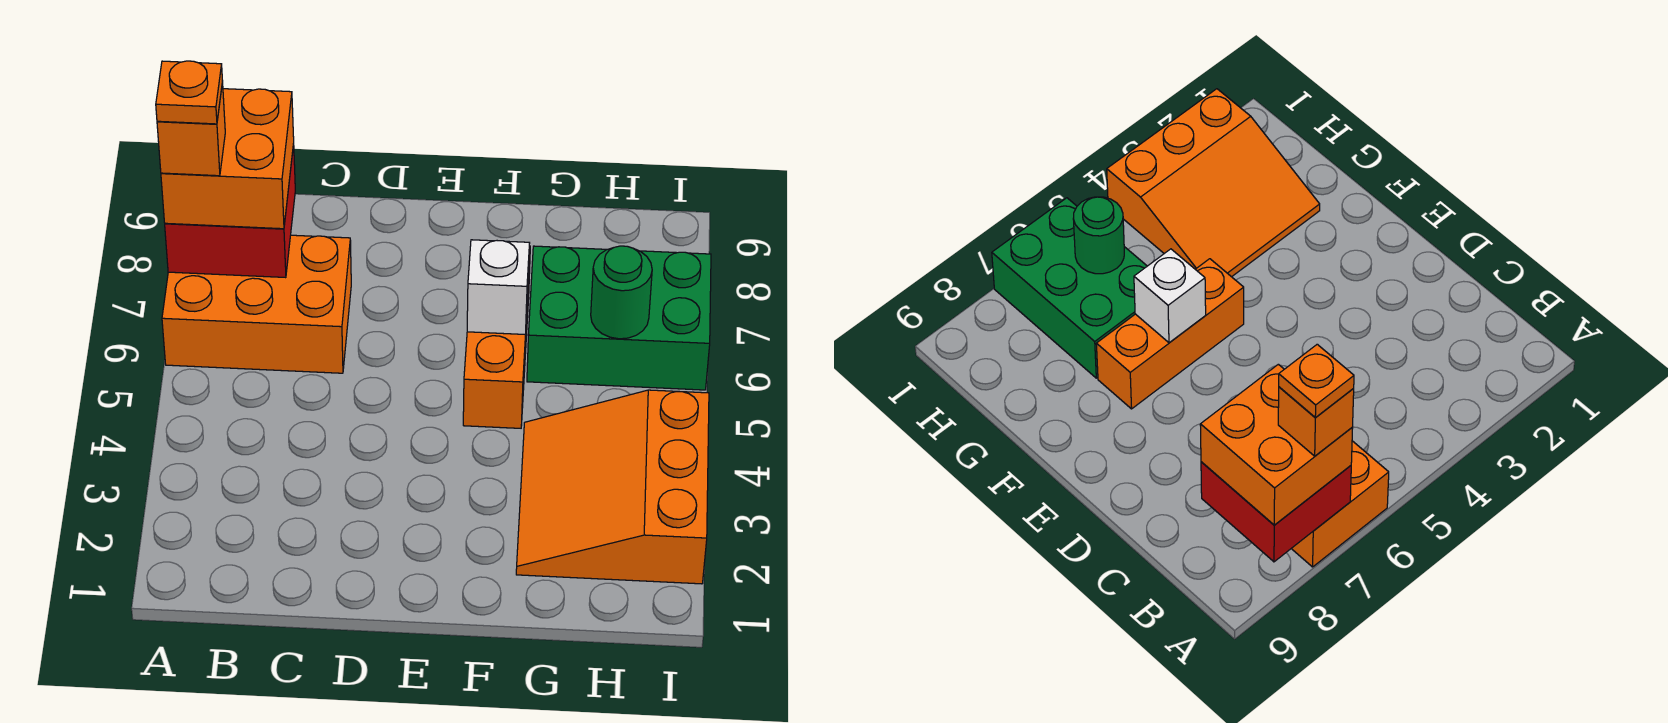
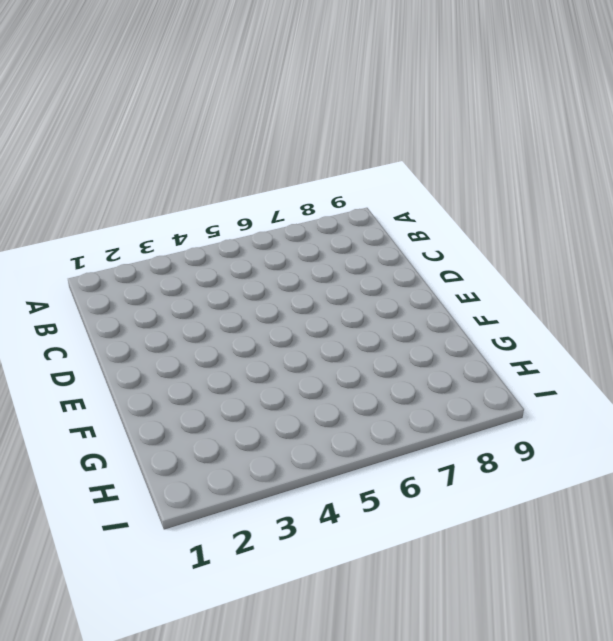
none -> orange 2x3 brick [162,235,351,373]
none -> orange 1x3 brick [463,246,530,428]

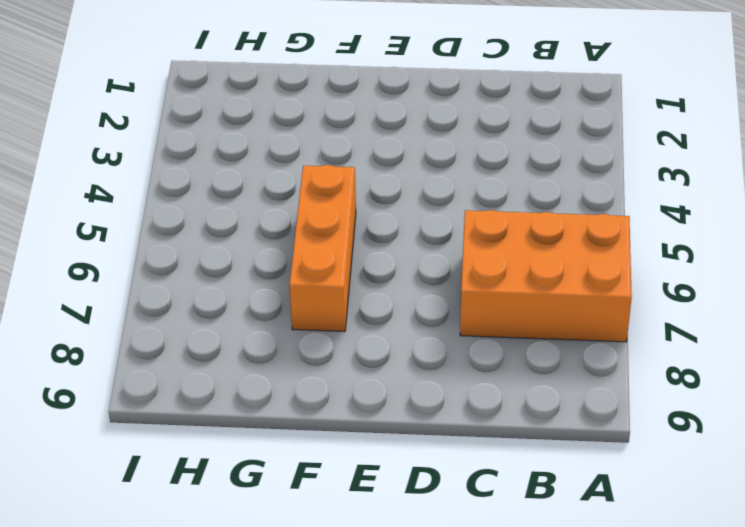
none -> orange 3x3 slope [516,390,709,584]
none -> green 2x3 brick [527,246,711,390]

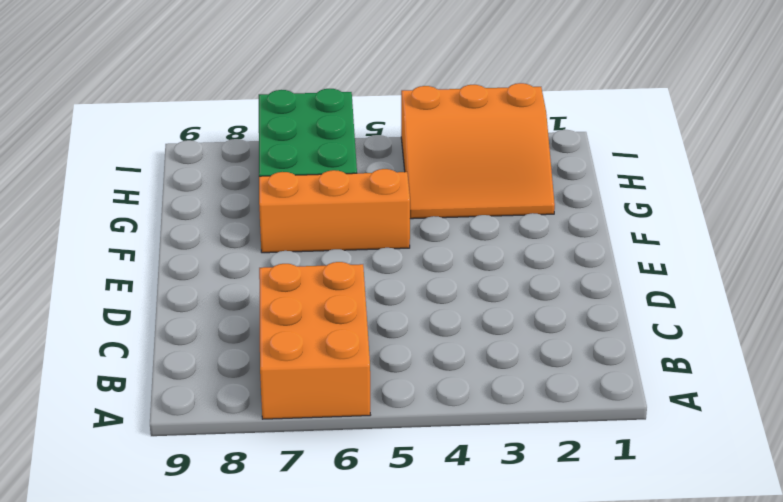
none -> red 2x2 brick [165,144,295,278]
none -> white 1x1 brick [467,240,529,335]

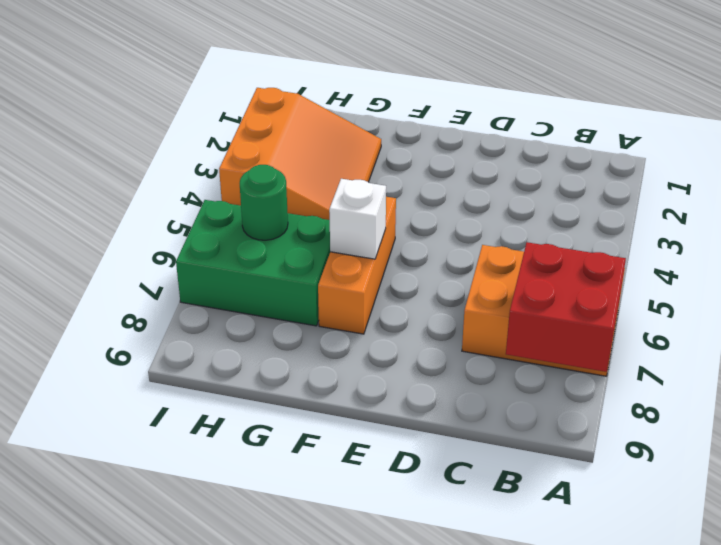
none -> orange 2x2 brick [161,89,294,229]
none -> orange 1x1 brick [157,82,225,176]

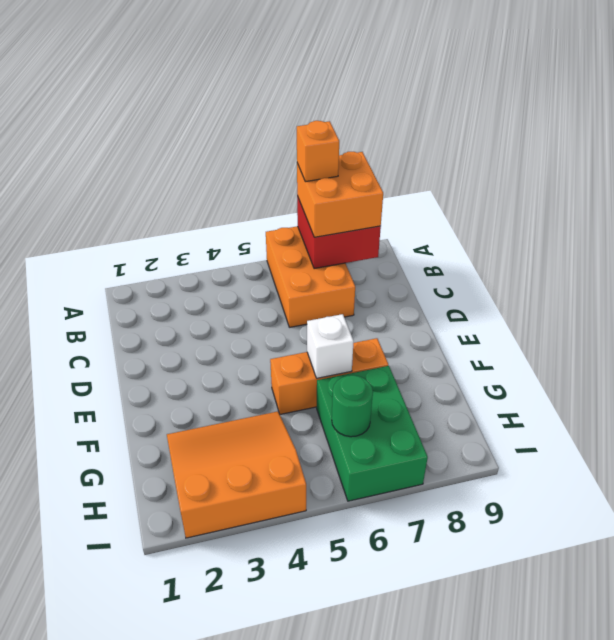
none -> orange 1x1 plate [156,61,223,124]

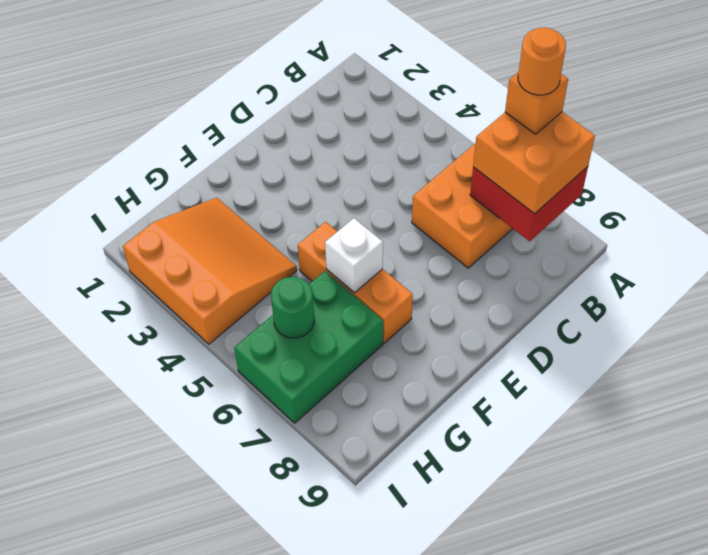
orange 1x1 round brick [518,28,566,95] -> orange 1x1 plate [156,61,223,124]

